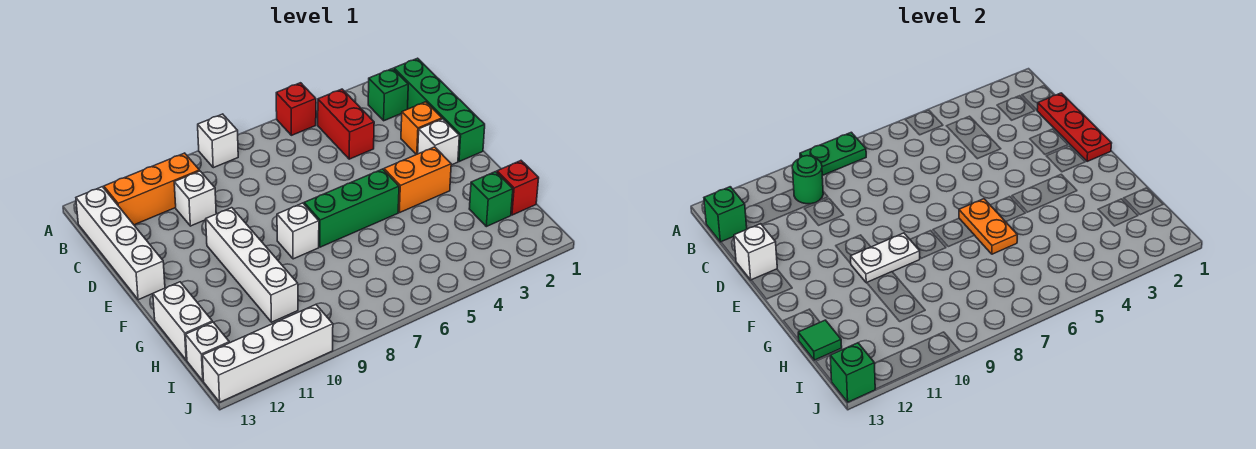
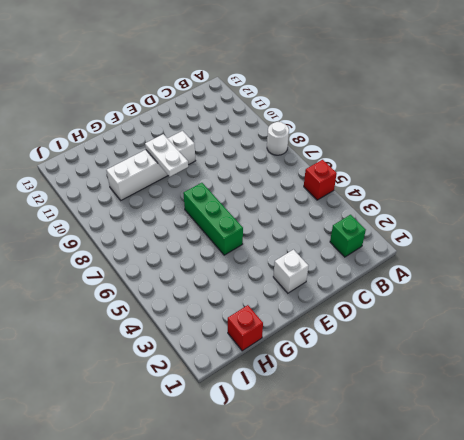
white 1x1 round brick [267,122,289,155] -> white 1x1 brick [198,114,238,168]
none -> green 1x4 brick [394,58,485,162]
none -> red 1x2 brick [318,89,374,159]
none -> orange 1x3 brick [104,153,200,225]

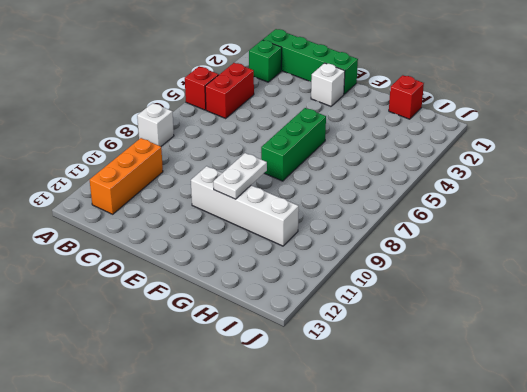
red 1x2 brick [205,63,254,118] -> red 1x2 brick turned to [318,89,374,159]
none -> white 1x4 brick [76,187,165,300]
none -> white 1x1 brick [174,171,216,226]
none -> orange 1x1 brick [401,102,442,155]

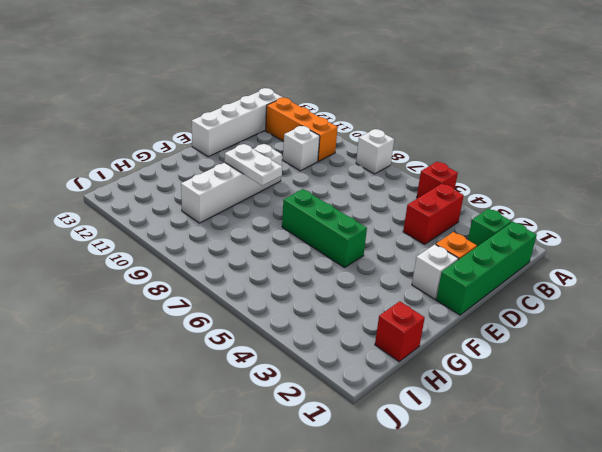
none -> orange 1x2 brick [384,147,451,213]
none -> white 1x1 brick [277,203,319,259]
none -> white 1x2 brick [153,282,212,360]

